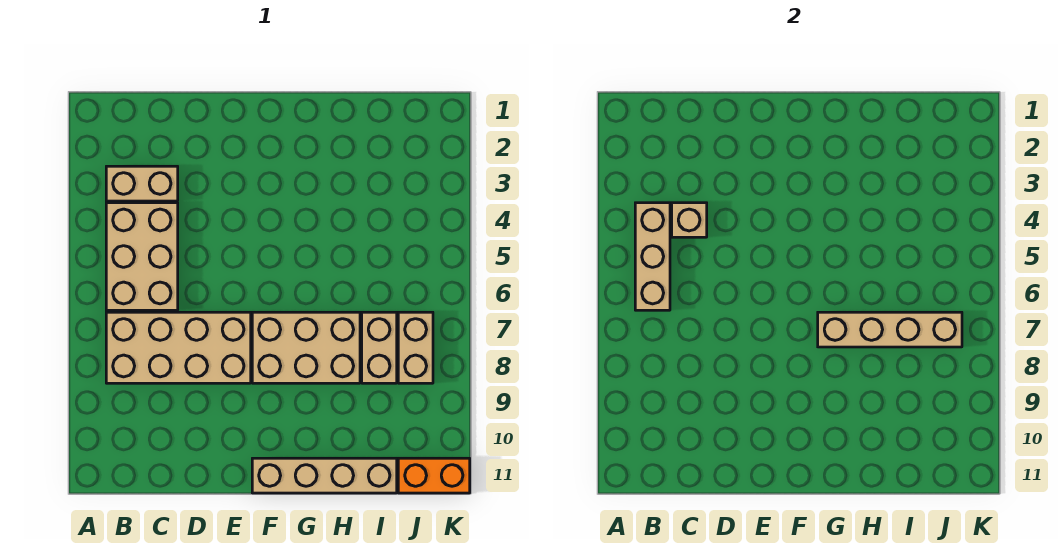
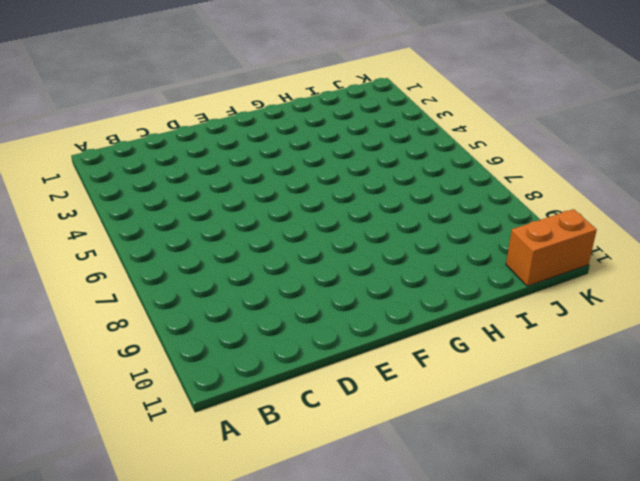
none -> tan 1x2 brick [106,166,178,201]
none -> tan 2x3 brick [106,203,178,310]

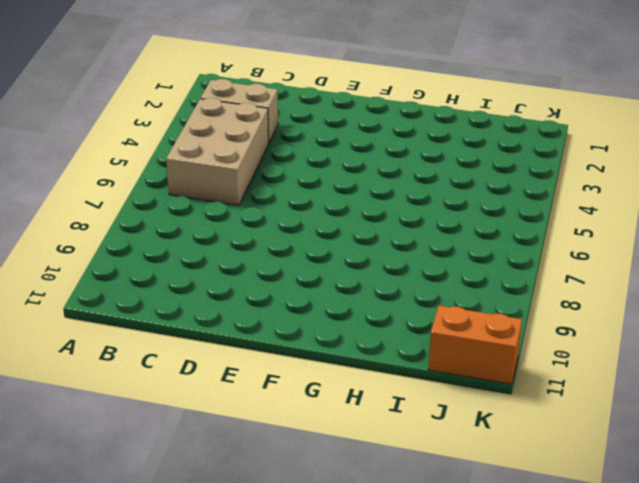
none -> tan 2x4 brick [106,312,251,383]
none -> tan 2x3 brick [252,312,360,383]

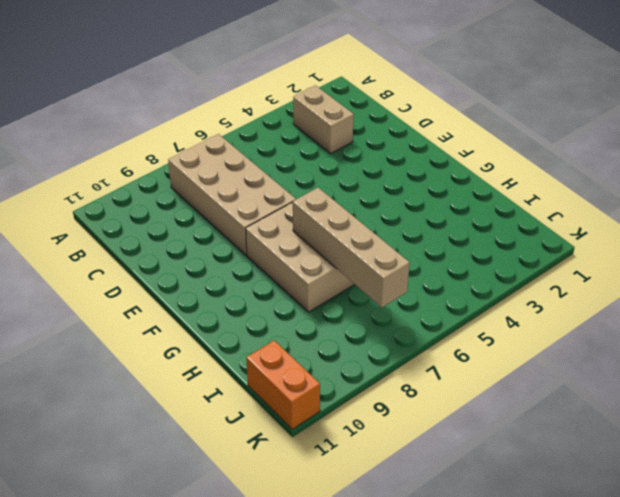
none -> tan 2x3 brick [106,203,178,310]
none -> tan 1x4 brick [252,458,397,493]

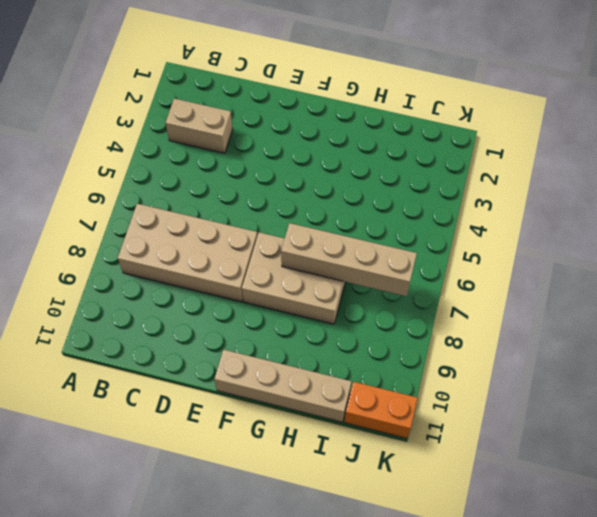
none -> tan 2x3 brick [106,203,178,310]
none -> tan 1x2 brick [362,312,397,383]

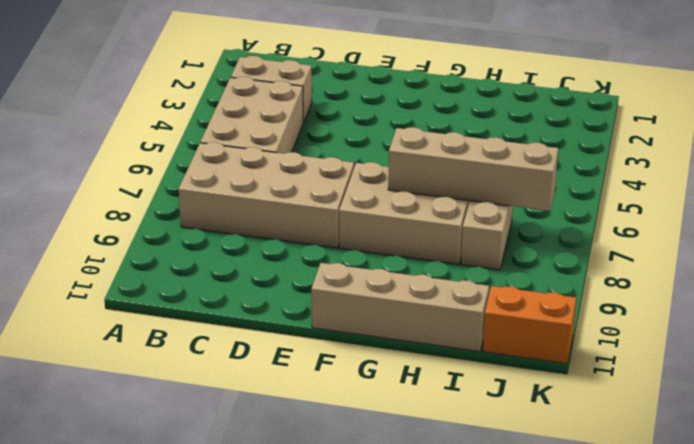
none -> tan 1x2 brick [398,312,433,383]
none -> tan 1x3 brick [635,203,670,310]

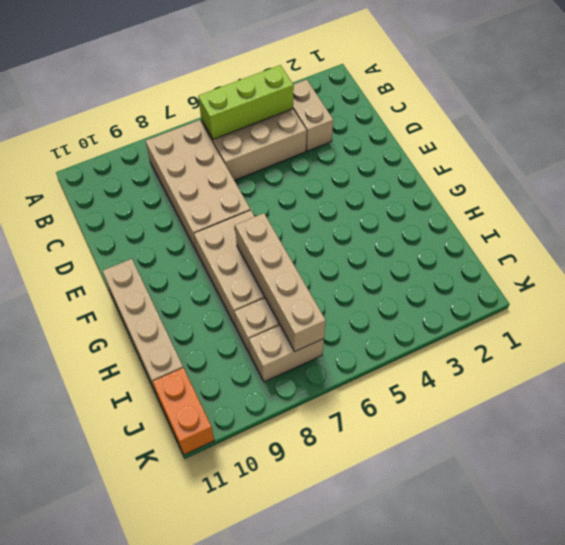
lime 1x3 brick [198,65,294,139] -> tan 1x3 brick [635,203,670,310]
none -> tan 1x1 brick [672,203,707,237]

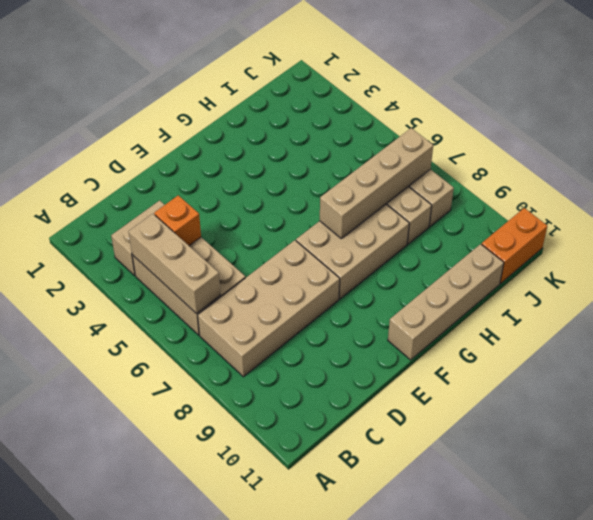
orange 1x1 brick [154,195,201,246] -> tan 1x1 brick [672,203,707,237]

